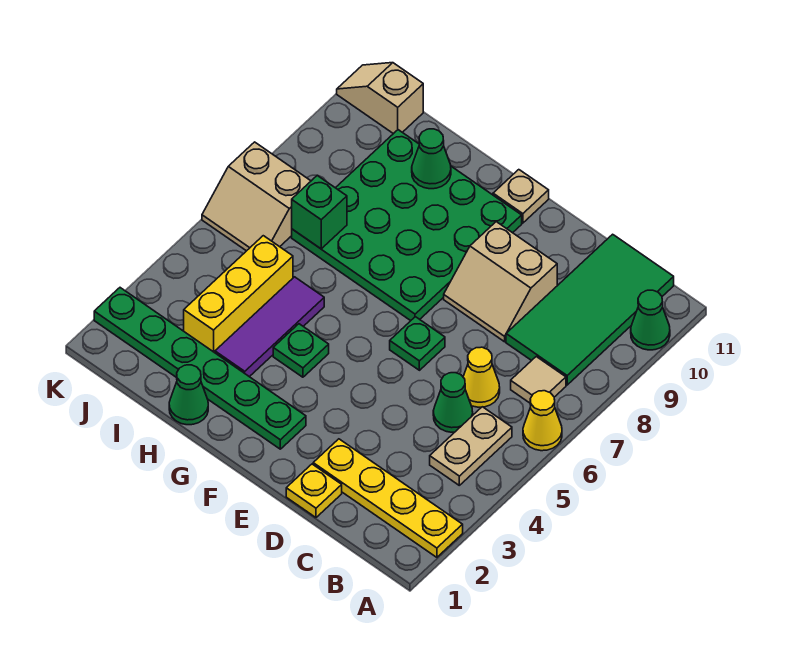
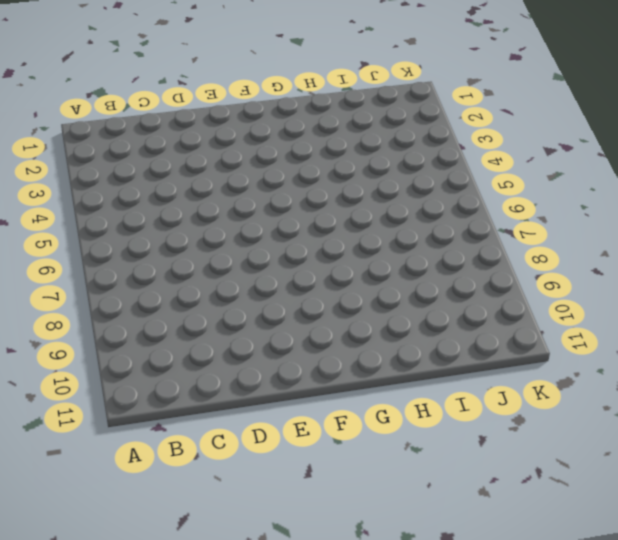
none -> yellow 1x4 plate [313,439,463,557]
none -> yellow 1x1 cone [523,391,562,451]
none -> green 1x1 cone [631,290,670,350]

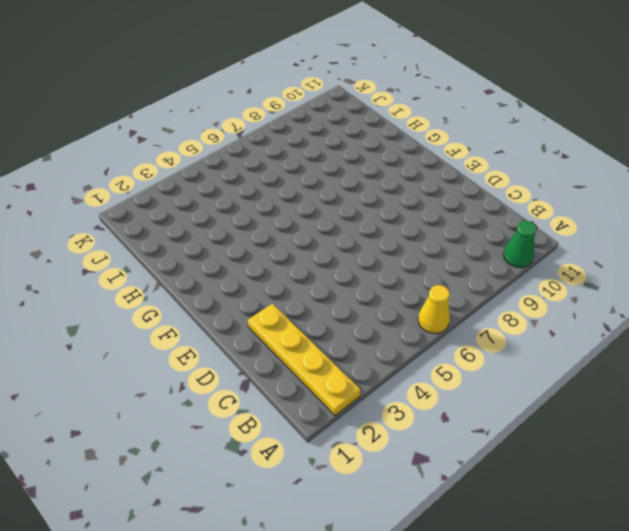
none -> tan 1x2 plate [430,407,512,485]
none -> tan 1x1 tile [511,357,566,403]
none -> green 2x4 tile [506,234,674,385]

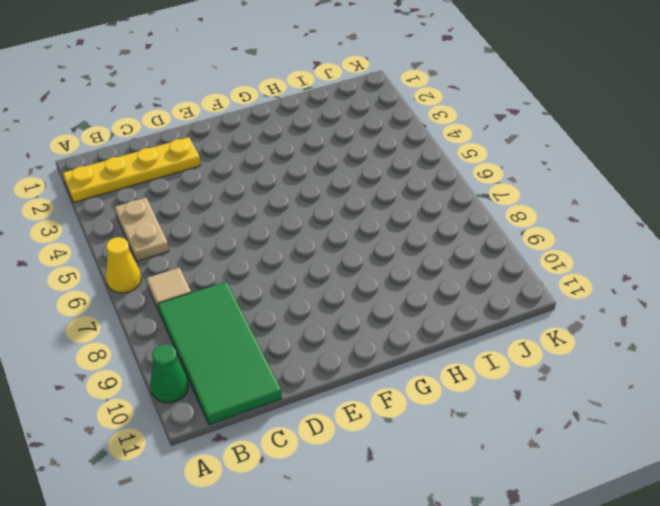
none -> green 1x1 cone [433,373,473,432]
none -> yellow 1x1 cone [463,347,500,407]
none -> yellow 1x1 plate [286,464,342,517]

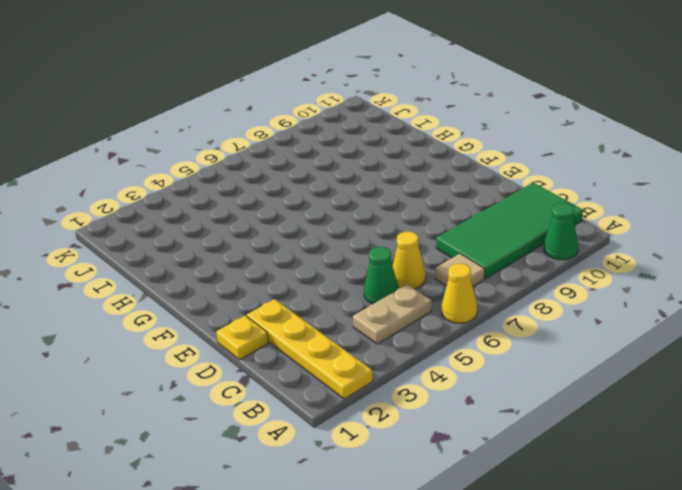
none -> tan 2x2 slope [444,222,557,342]
none -> green 1x1 plate [390,317,445,370]
none -> green 1x6 plate [94,288,306,449]

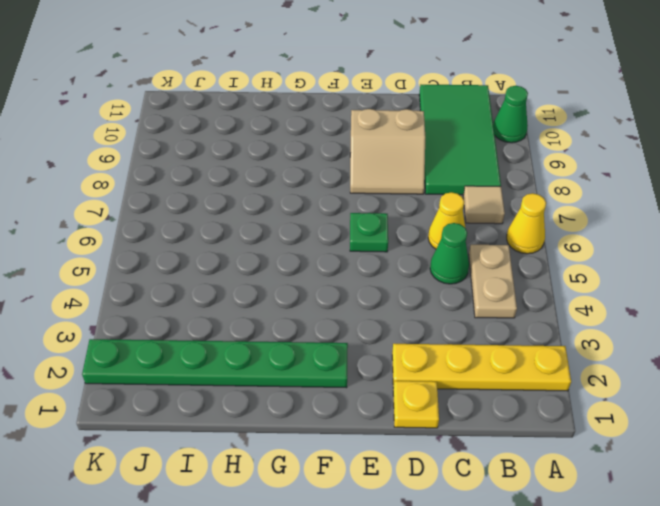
none -> green 4x4 plate [292,130,522,321]
none -> tan 1x1 plate [493,170,549,223]
none -> green 1x1 plate [273,324,329,377]

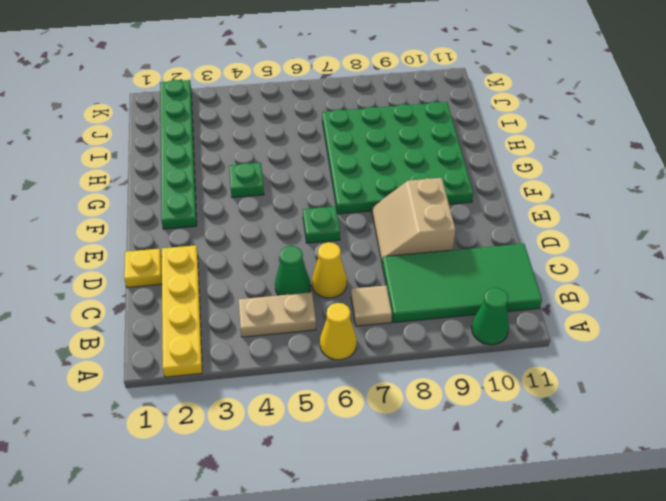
none -> tan 1x1 plate [493,170,549,223]
none -> green 1x1 cone [169,365,208,425]
none -> purple 1x3 tile [215,277,324,377]

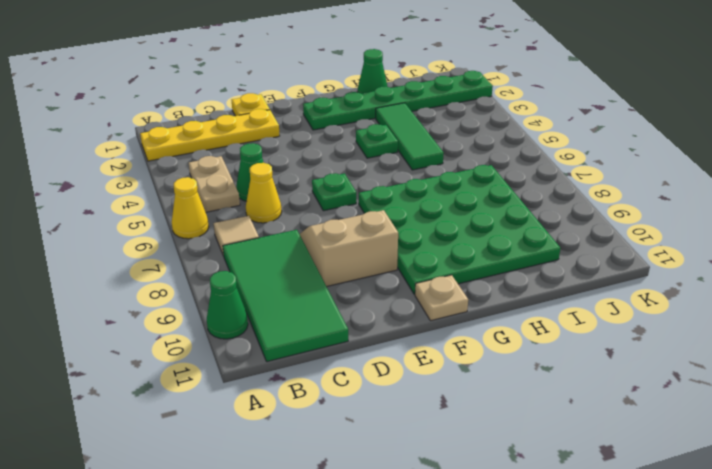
green 1x3 tile [376,103,444,170] -> purple 1x3 tile [215,277,324,377]
none -> yellow 1x3 brick [184,236,293,353]
none -> tan 2x2 slope [202,142,311,251]
none -> tan 1x2 slope [337,63,423,134]

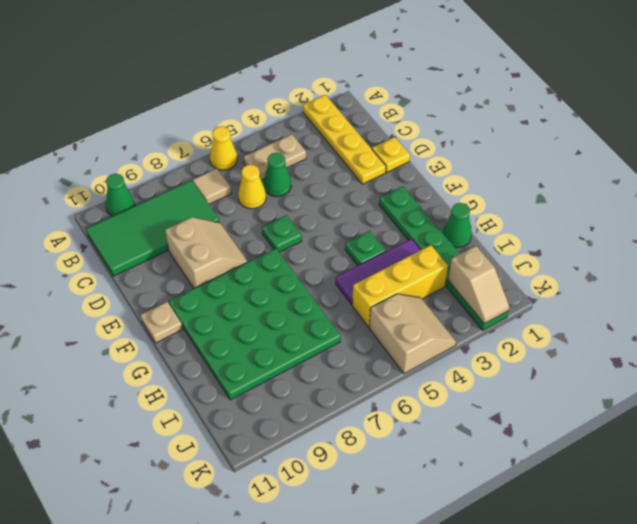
tan 1x2 slope [448,246,509,324] -> tan 1x2 slope moved to [337,63,423,134]
tan 2x2 slope [369,294,456,374] -> tan 2x2 slope moved to [202,142,311,251]
none -> green 1x1 cone [412,129,451,189]
none -> green 1x1 brick [292,175,347,249]

